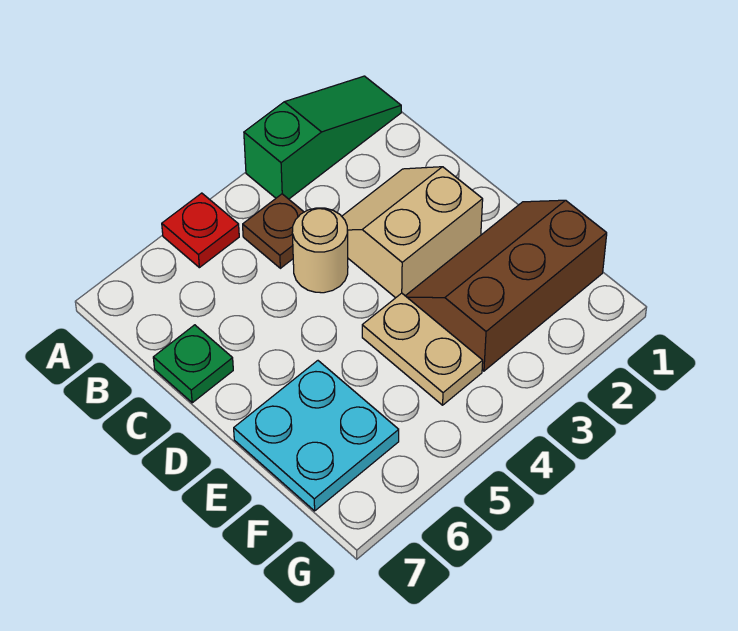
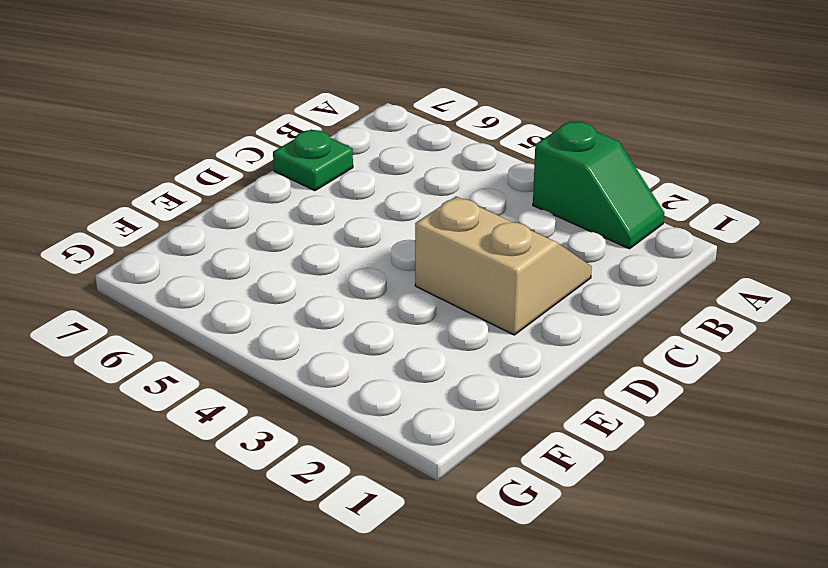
green 1x2 slope [533,121,664,249] -> green 1x3 slope [244,76,401,199]
none -> red 1x1 plate [162,193,239,268]
none -> brown 1x1 plate [243,194,304,268]

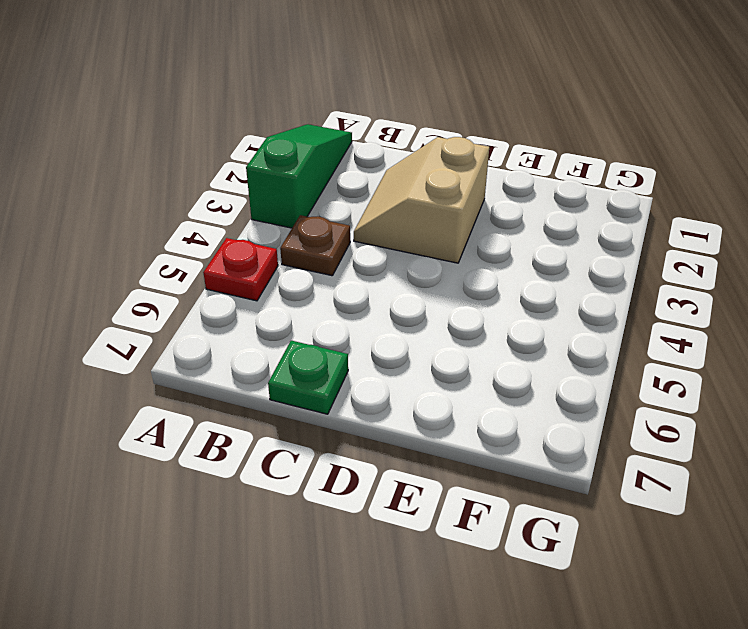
none -> tan 1x1 round brick [292,208,348,293]
none -> brown 2x3 slope [406,200,607,371]

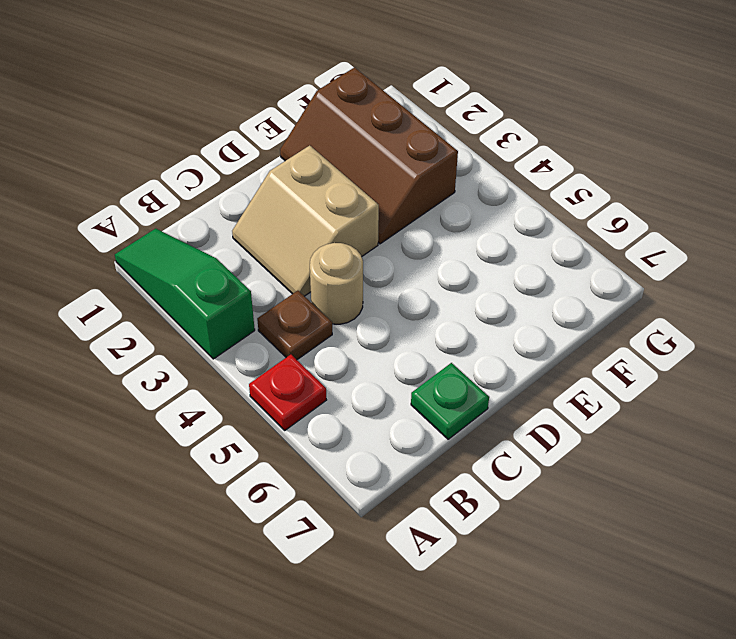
none -> tan 1x2 plate [362,293,483,405]
none -> cyan 2x2 plate [234,361,399,511]

